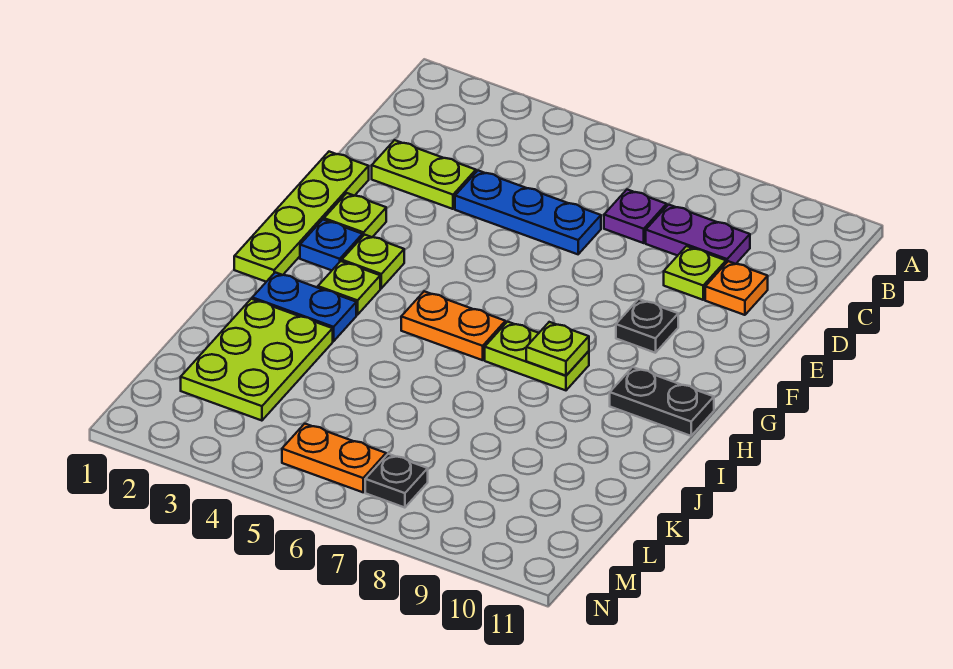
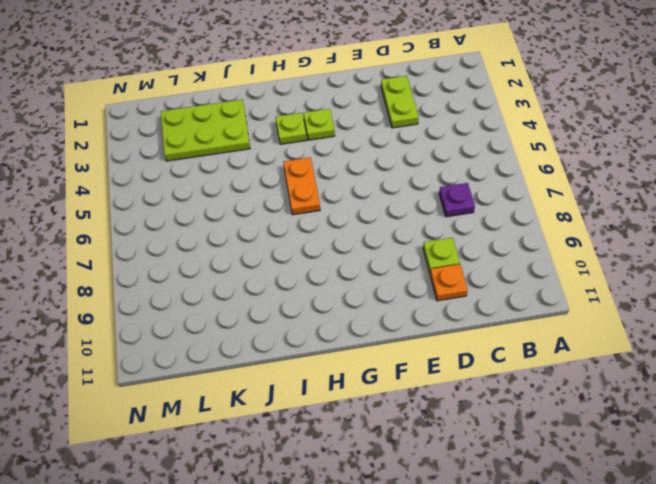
none -> purple 1x2 plate [646,205,750,264]
none -> blue 1x3 plate [455,171,601,254]
none -> lime 1x4 plate [234,152,369,282]

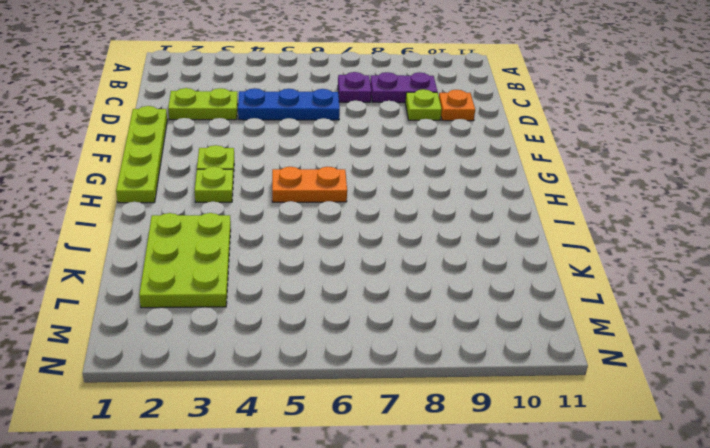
none -> lime 1x1 plate [324,193,386,237]
none -> black 1x1 plate [616,299,678,353]
none -> blue 1x1 plate [300,220,363,270]

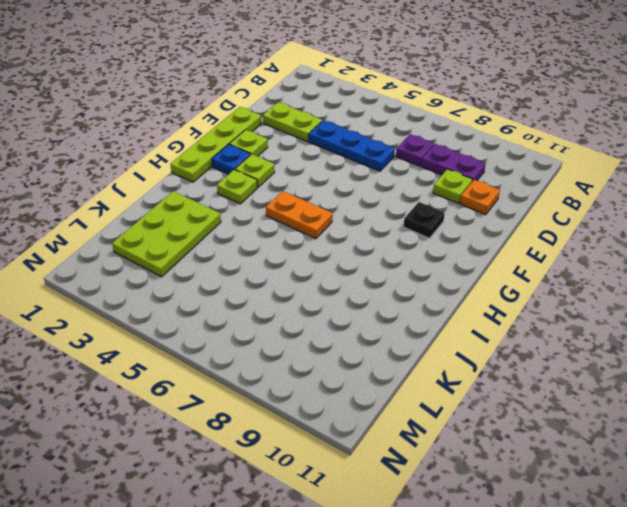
none -> lime 1x2 plate [485,322,589,390]
none -> black 1x2 plate [610,367,714,436]
none -> blue 1x2 plate [252,272,356,341]

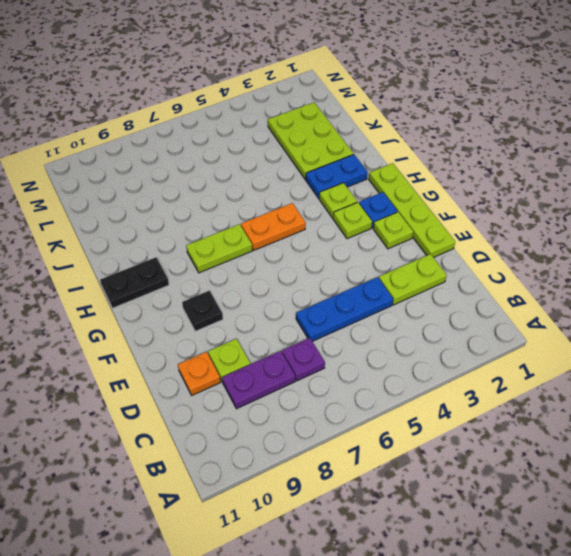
none -> orange 1x2 plate [282,424,386,492]
none -> black 1x1 plate [365,454,428,508]
none -> lime 1x1 plate [526,322,589,376]

